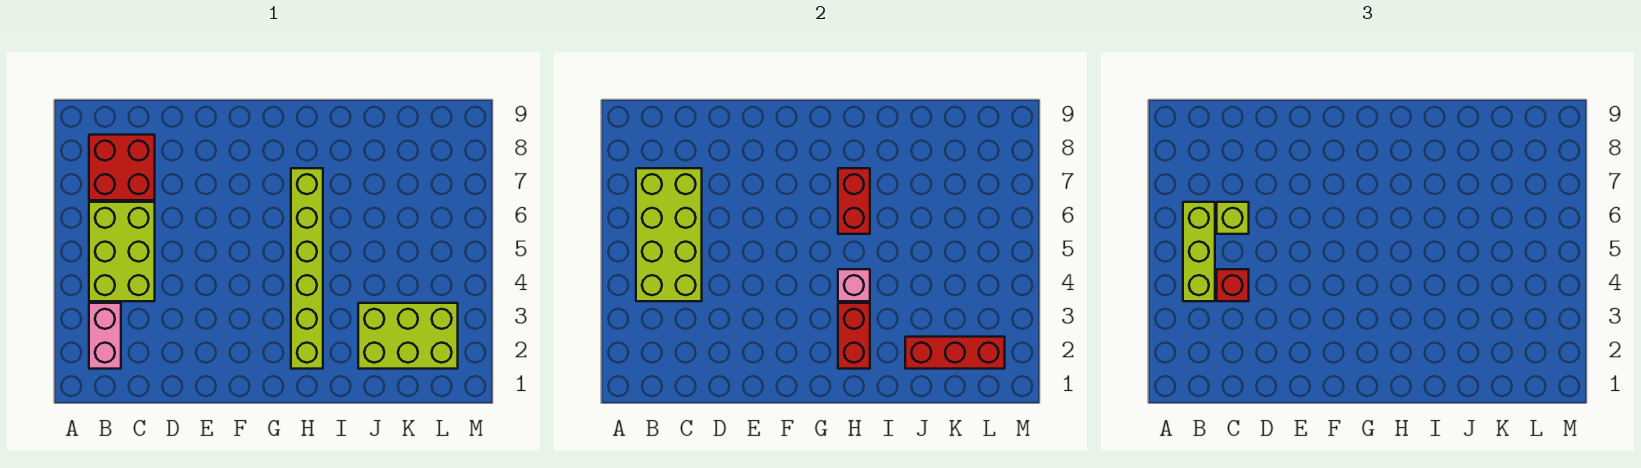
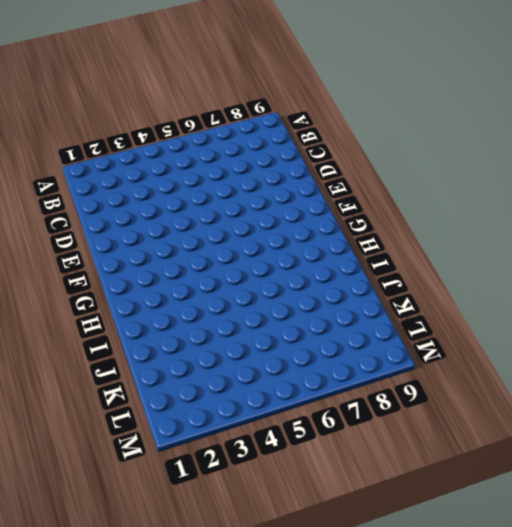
none -> pink 1x2 brick [89,303,121,369]
none -> lime 2x3 brick [89,202,155,301]
none -> red 2x2 brick [89,135,155,200]

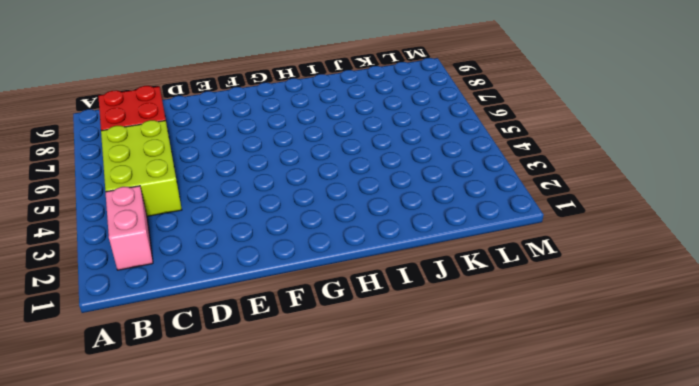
none -> lime 1x6 brick [291,168,323,369]
none -> lime 2x3 brick [358,303,458,369]
none -> lime 2x4 brick [636,168,702,301]

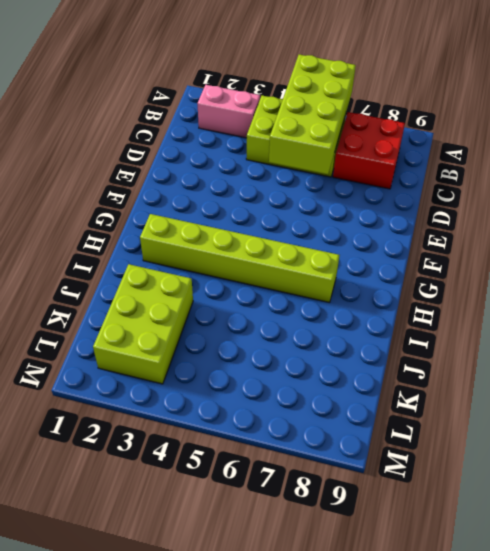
lime 2x4 brick [269,55,356,174] -> lime 2x4 brick turned to [636,168,702,301]
none -> red 1x2 brick [838,303,870,369]
none -> pink 1x1 brick [838,269,870,301]
none -> red 1x2 brick [838,168,870,234]

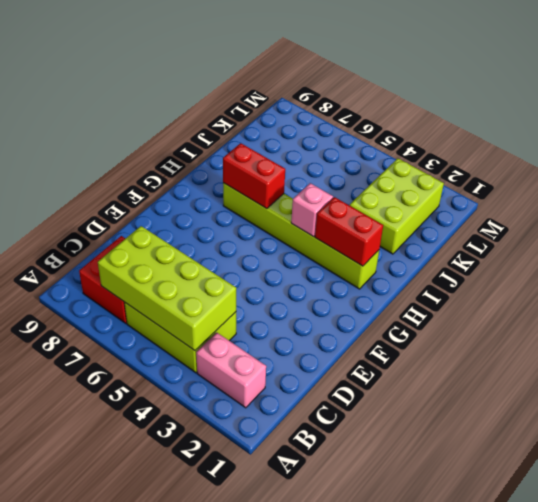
none -> red 1x3 brick [905,337,1005,369]
none -> lime 1x3 brick [1183,202,1215,301]
none -> red 1x1 brick [1217,269,1249,301]

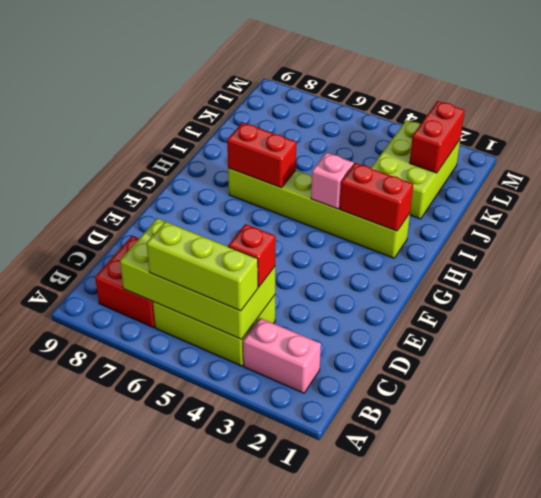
red 1x2 brick [410,101,465,173] -> red 1x3 brick [905,337,1005,369]
none -> lime 1x1 brick [1217,202,1249,234]

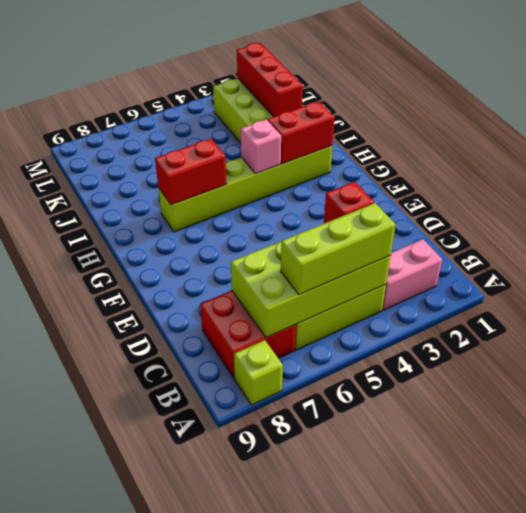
lime 1x1 brick [234,340,283,405] -> lime 1x1 brick moved to [1217,202,1249,234]

